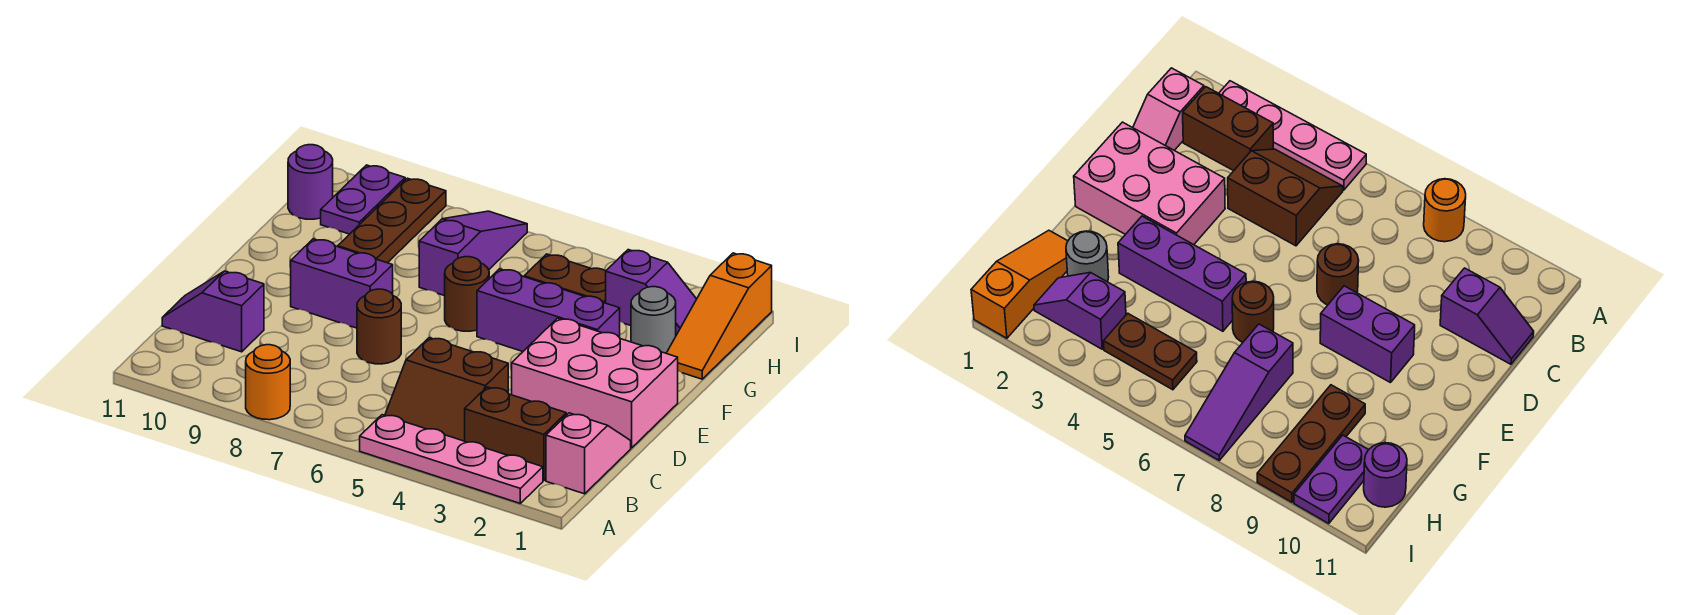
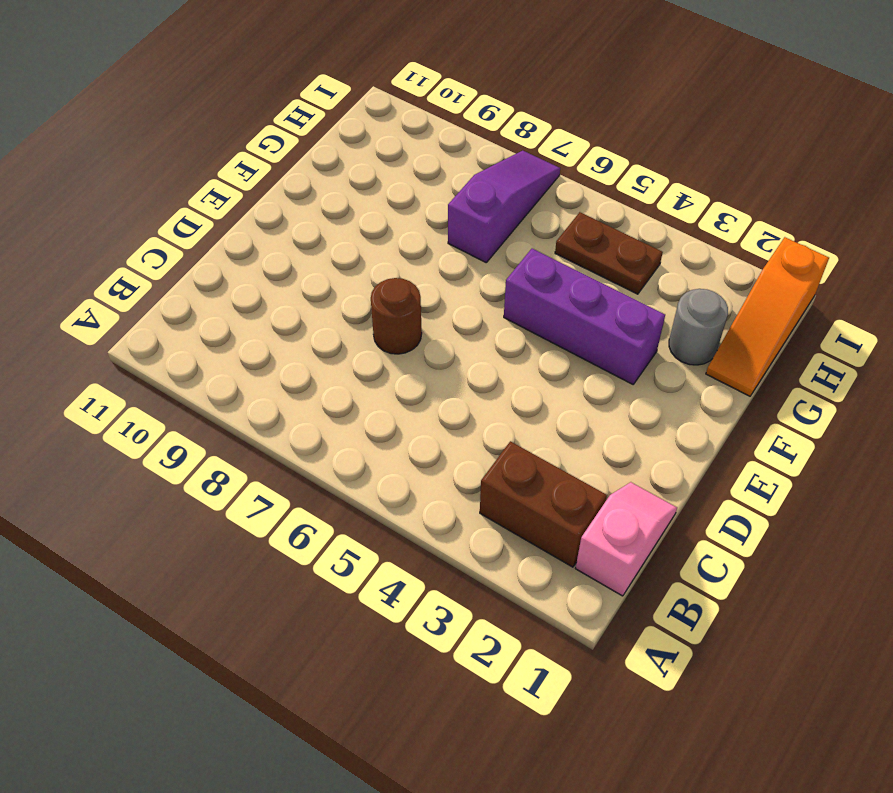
none -> pink 1x4 plate [360,415,543,503]
none -> orange 1x1 round brick [246,345,290,420]
none -> brown 2x2 slope [385,338,508,441]

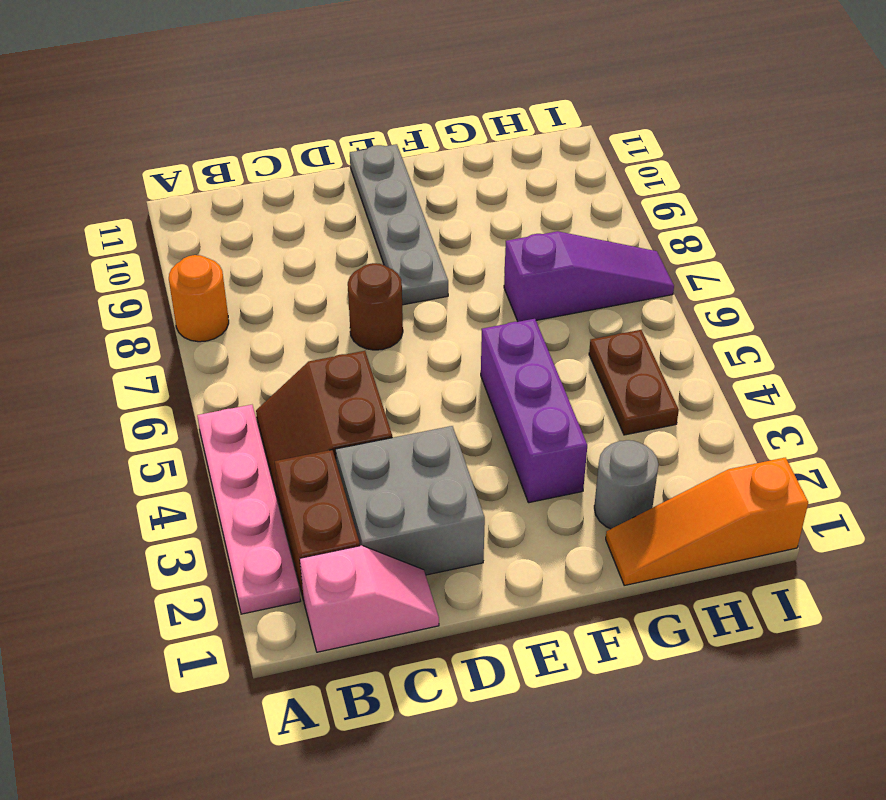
grey 2x2 brick [336,426,485,575] -> pink 2x3 brick [512,318,678,448]
grey 1x4 plate [350,144,448,305] -> purple 1x2 brick [291,239,393,328]
none -> purple 1x2 slope [162,271,264,352]
none -> brown 1x1 round brick [445,257,489,331]
none -> brown 1x3 plate [338,178,446,263]

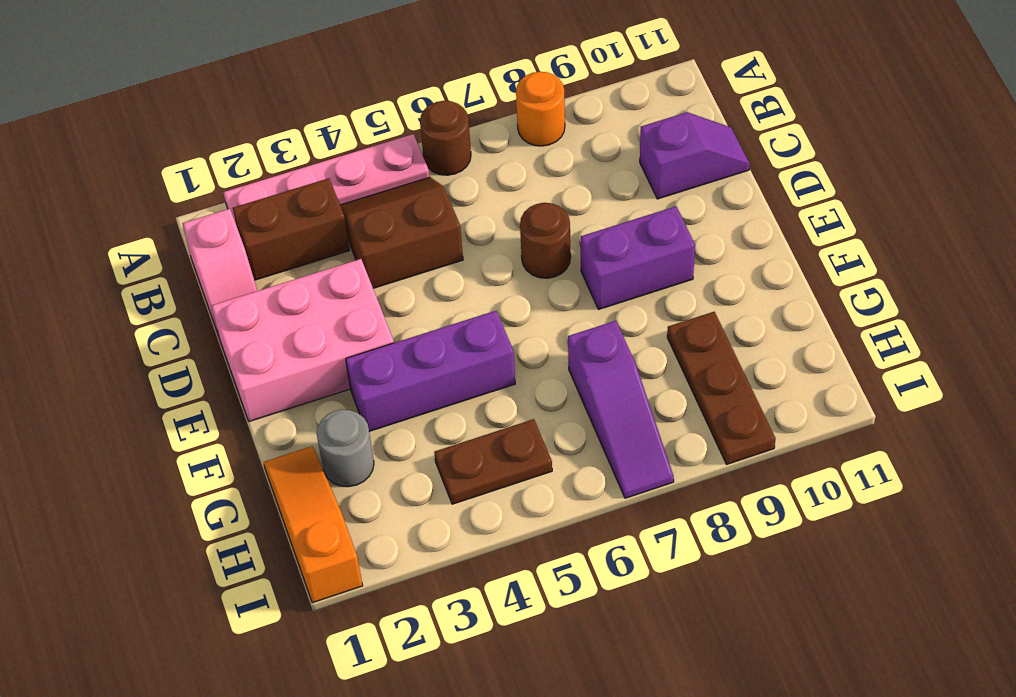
brown 1x1 round brick [420,101,471,175] -> brown 1x1 round brick moved to [445,257,489,331]
none -> purple 1x2 slope [606,250,696,335]
none -> purple 1x2 plate [321,165,405,234]
none -> purple 1x1 round brick [288,145,333,219]

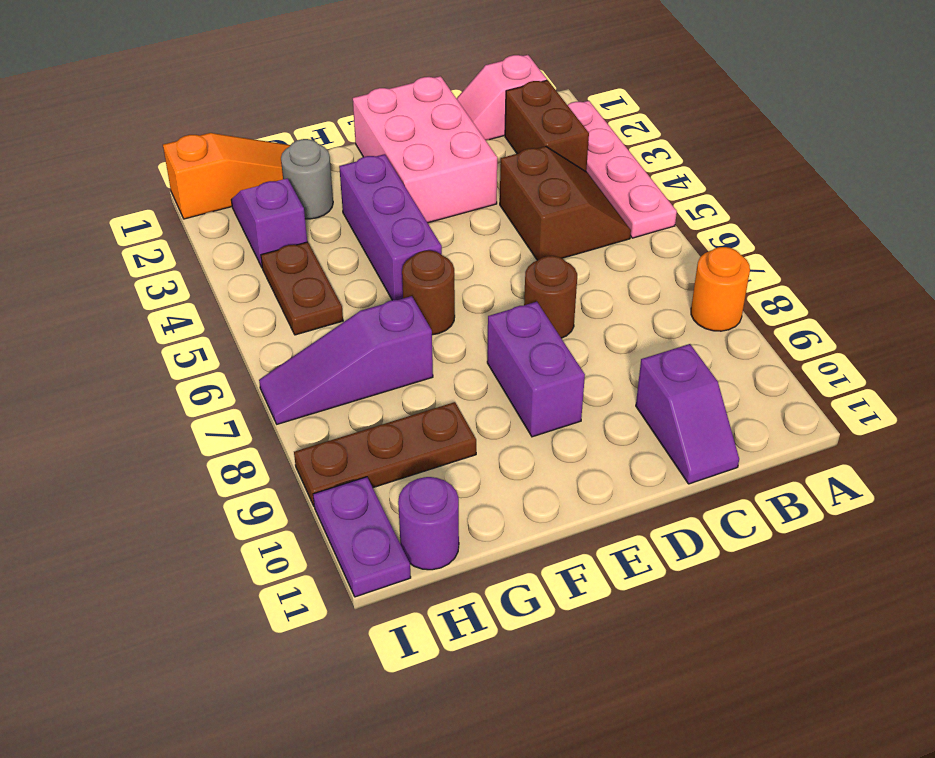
purple 1x2 plate [313,477,411,597] -> purple 1x2 plate turned to [321,165,405,234]

